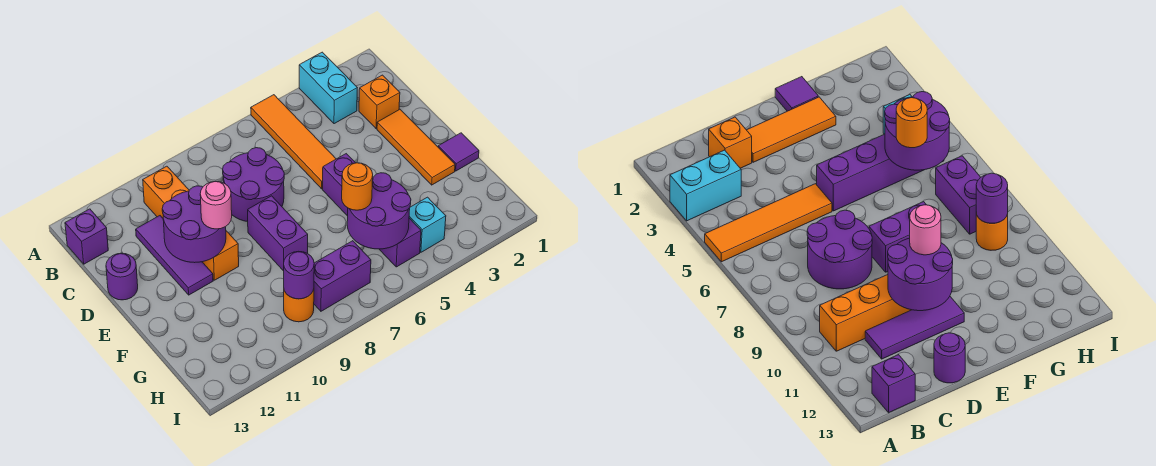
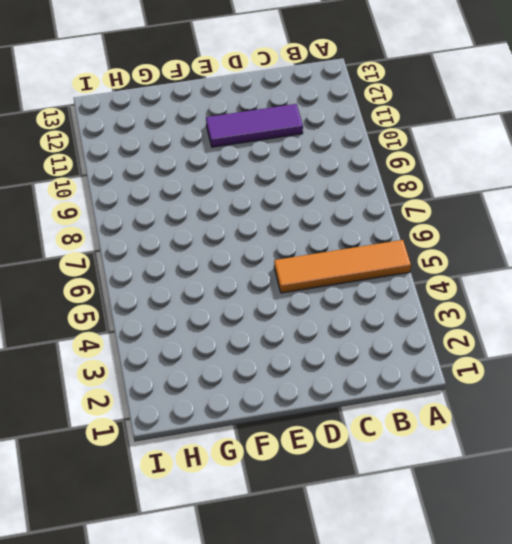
none -> cyan 1x2 brick [299,52,357,124]
none -> orange 1x4 brick [143,166,239,280]
none -> purple 1x1 brick [65,209,108,264]

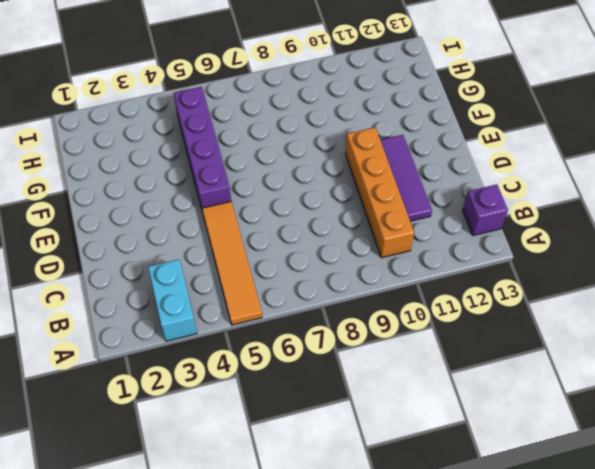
none -> orange 1x1 brick [359,75,400,129]
none -> purple 2x2 round brick [223,148,284,222]
none -> orange 1x3 tile [377,110,455,185]

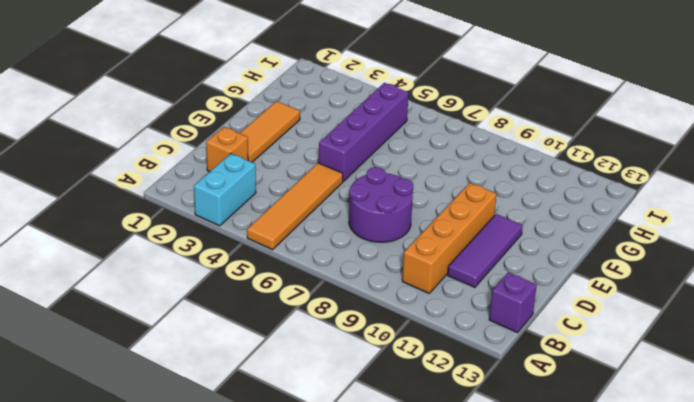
none -> purple 1x1 round brick [106,253,138,300]
none -> purple 1x2 brick [248,196,308,271]
none -> purple 1x1 tile [438,133,479,171]

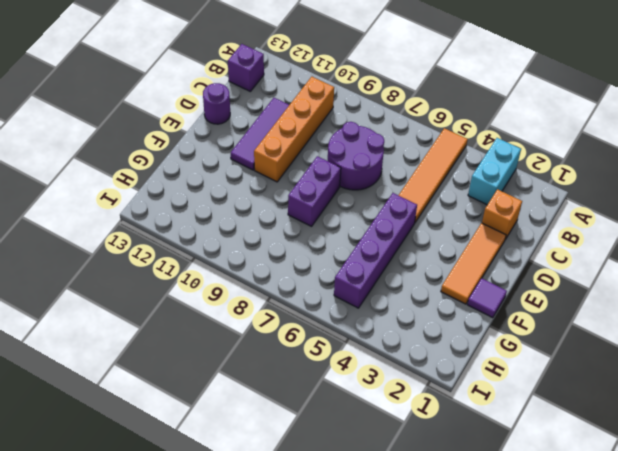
none -> cyan 1x1 brick [409,197,446,252]
none -> purple 1x2 brick [314,241,371,311]
none -> orange 1x1 round brick [284,289,314,322]

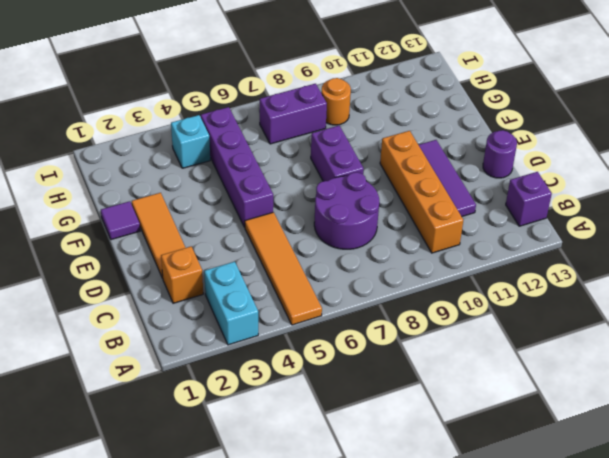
none -> purple 2x2 round brick [162,186,226,263]
none -> purple 2x2 round brick [347,173,411,249]
none -> purple 1x1 round brick [284,251,314,299]

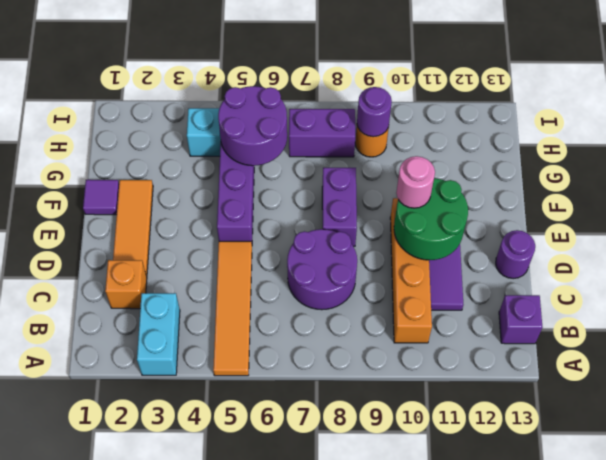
green 2x2 round brick [394,178,468,260] -> purple 2x2 round brick [162,186,226,263]
none -> orange 1x1 round brick [342,163,373,210]

